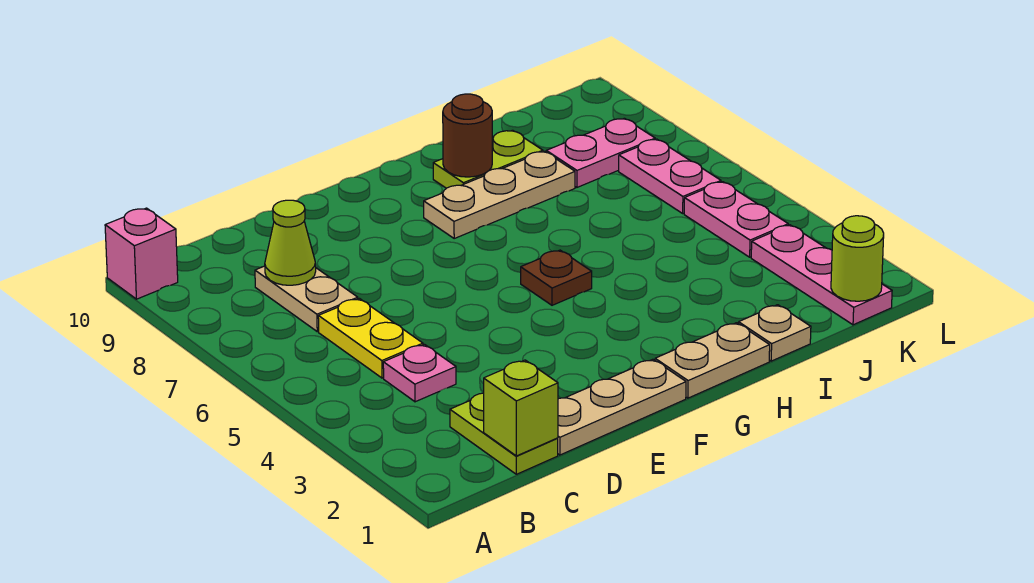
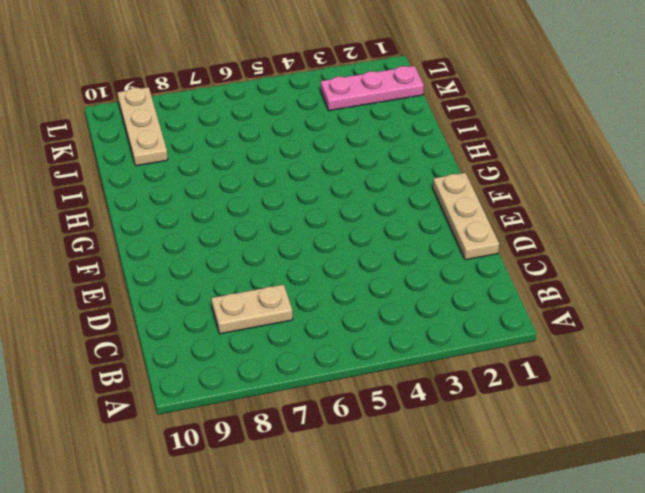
tan 1x3 plate [117,87,168,166] -> tan 1x3 plate moved to [424,151,575,238]
none -> pink 1x1 brick [105,208,178,299]
none -> lime 1x2 plate [450,393,558,474]
none -> pink 1x1 plate [383,344,456,402]

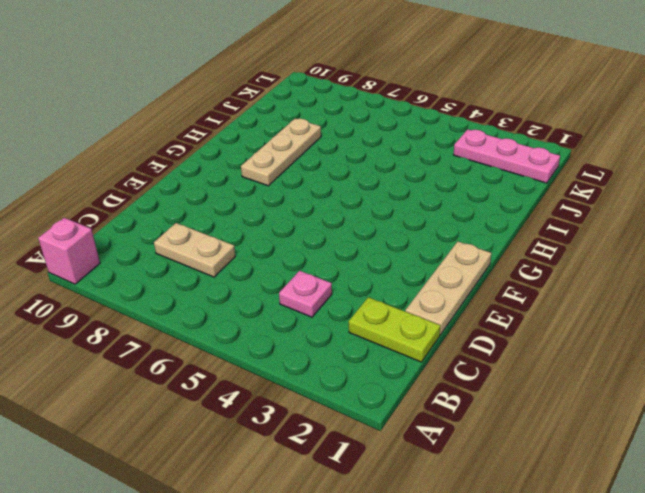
none -> yellow 1x2 plate [318,298,423,378]
none -> tan 1x2 plate [655,323,770,398]
none -> brown 1x1 plate [521,250,592,305]

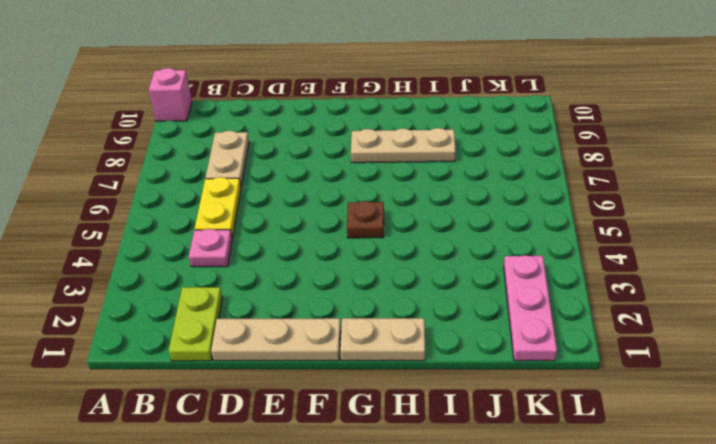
none -> lime 1x2 plate [433,130,543,188]
none -> tan 1x1 plate [739,305,811,361]
none -> pink 1x2 plate [546,118,655,187]

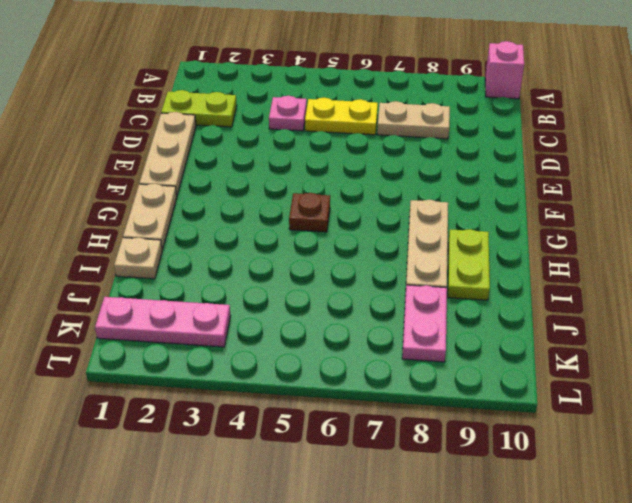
none -> pink 1x2 plate [684,182,788,257]
none -> pink 1x2 plate [619,139,721,213]
none -> lime 1x1 brick [484,360,558,456]

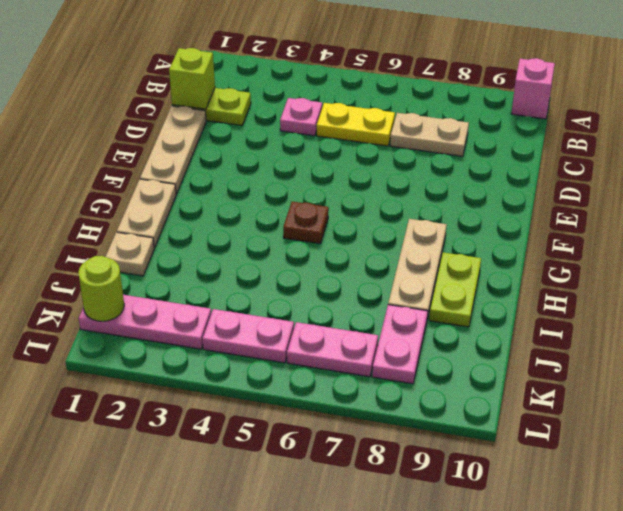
none -> lime 1x1 cone [265,200,316,285]
none -> brown 1x1 round brick [443,94,492,177]

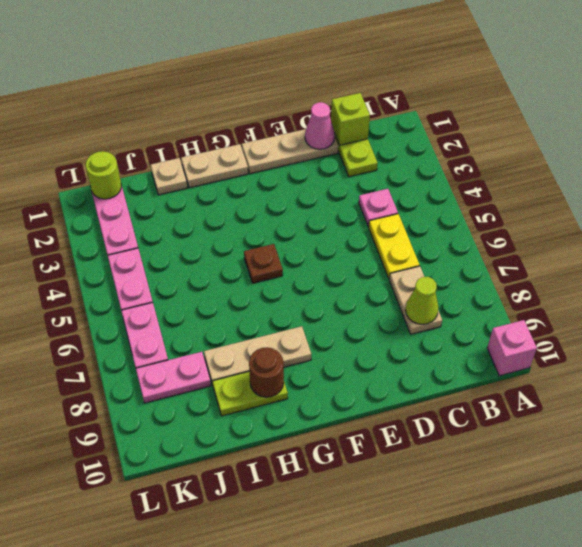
pink 1x1 cone [305,102,335,149] -> none

